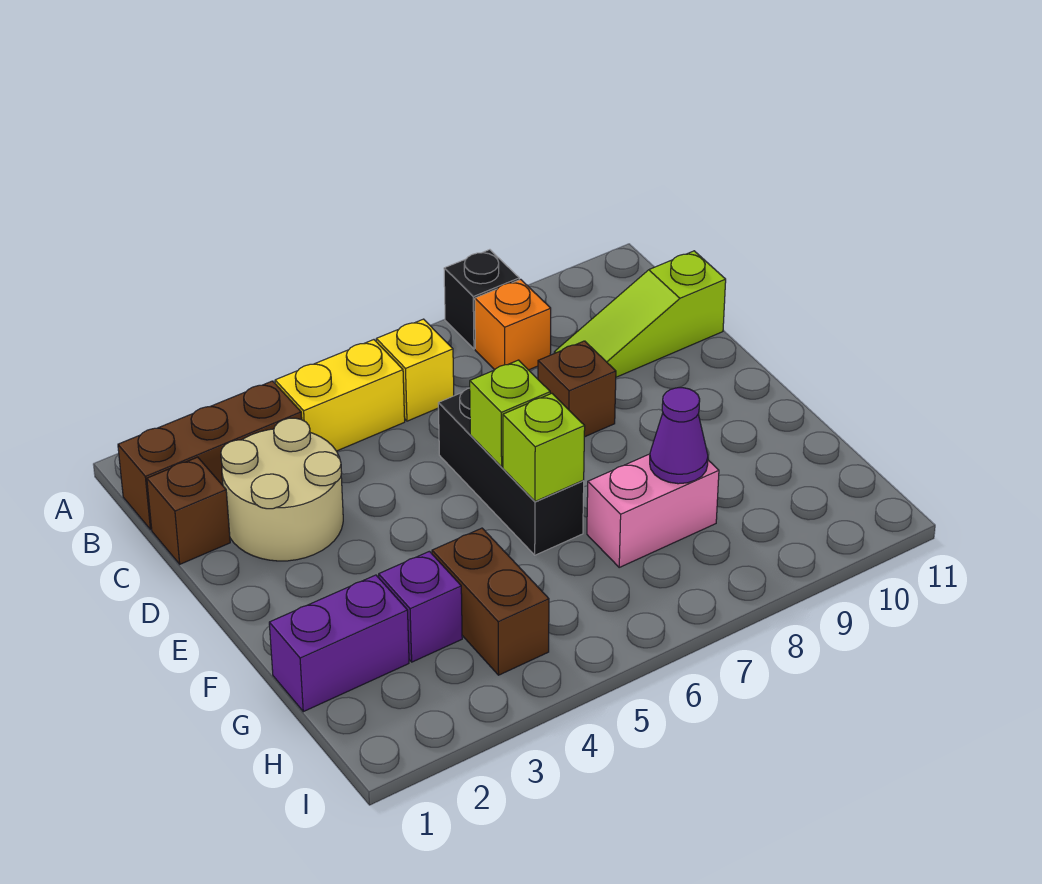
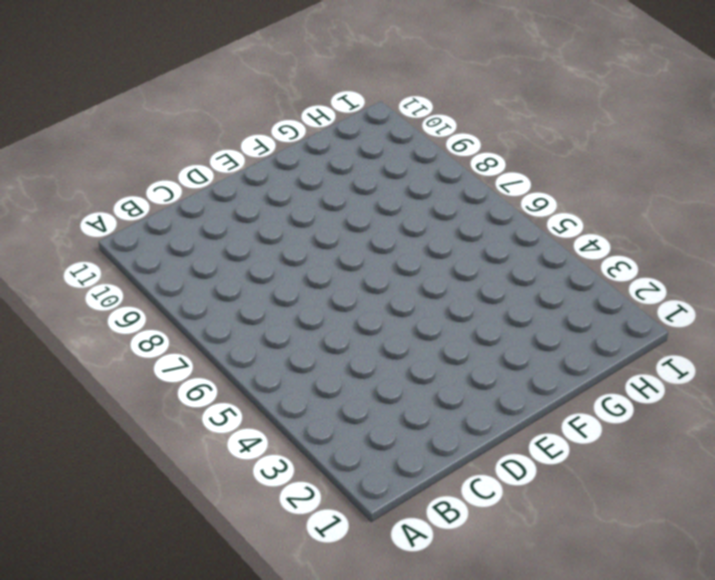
none -> black 1x1 brick [444,250,519,349]
none -> brown 1x3 brick [118,381,302,530]
none -> yellow 1x2 brick [275,340,405,451]

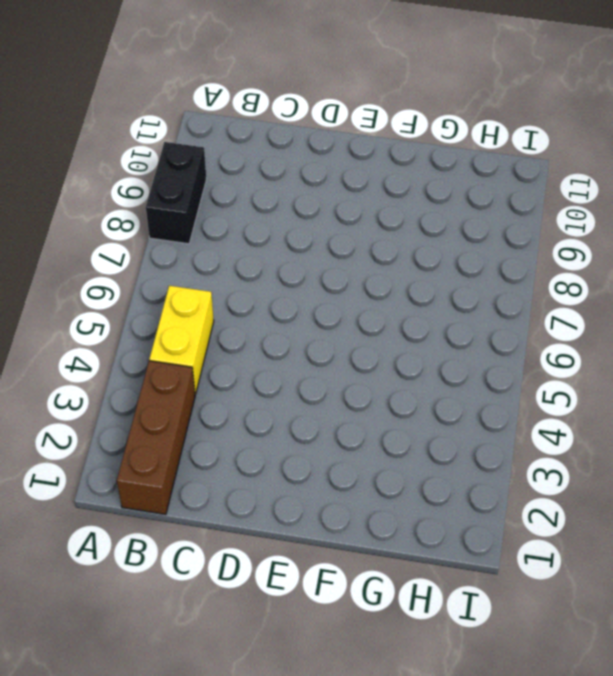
black 1x2 brick [146,142,206,244] -> black 1x1 brick [444,250,519,349]
none -> yellow 1x1 brick [376,319,454,421]
none -> orange 1x1 brick [475,279,551,370]
none -> brown 1x1 brick [147,457,230,564]

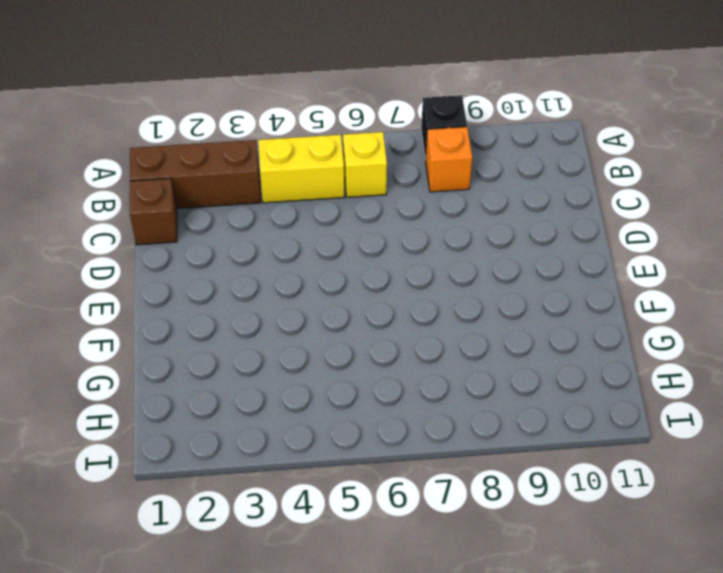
none -> tan 2x2 round brick [221,418,343,561]
none -> lime 1x3 slope [554,251,726,377]
none -> black 1x3 brick [438,388,584,555]

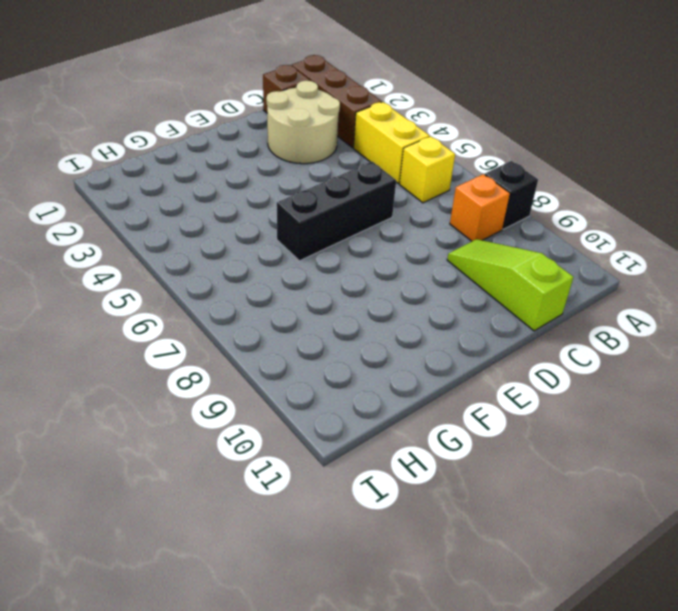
none -> brown 1x1 brick [538,341,616,437]
none -> purple 1x2 brick [269,575,409,712]
none -> purple 1x1 brick [379,551,462,662]

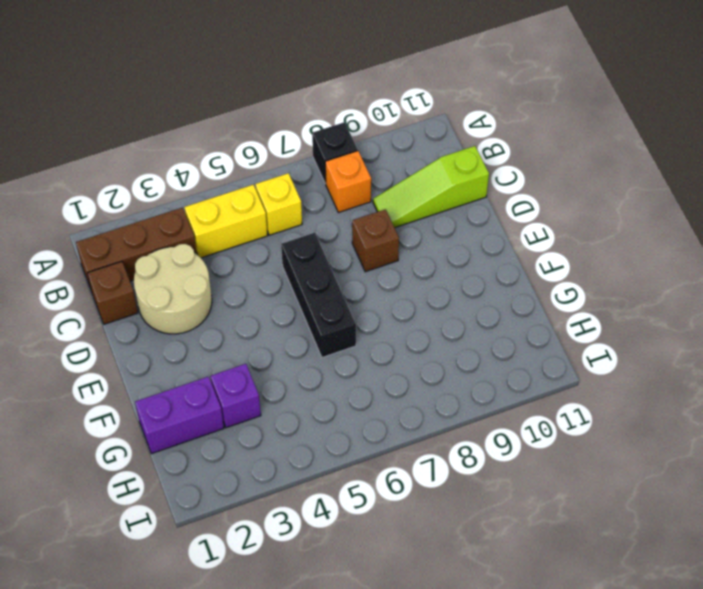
none -> brown 1x2 brick [432,528,549,675]
none -> pink 1x2 brick [587,454,719,567]
none -> lime 1x1 brick [470,360,550,467]

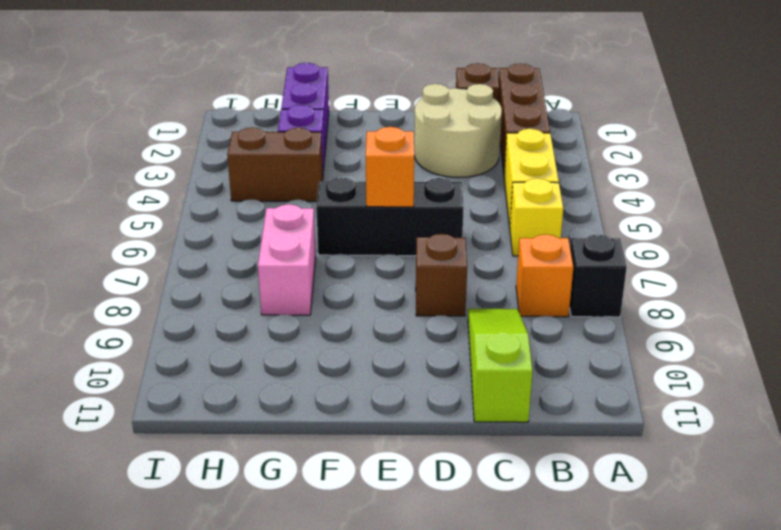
orange 1x1 brick [366,127,414,207] -> lime 1x1 brick [470,360,550,467]
none -> lime 1x1 brick [503,393,585,501]
none -> purple 1x1 cone [650,388,708,484]

